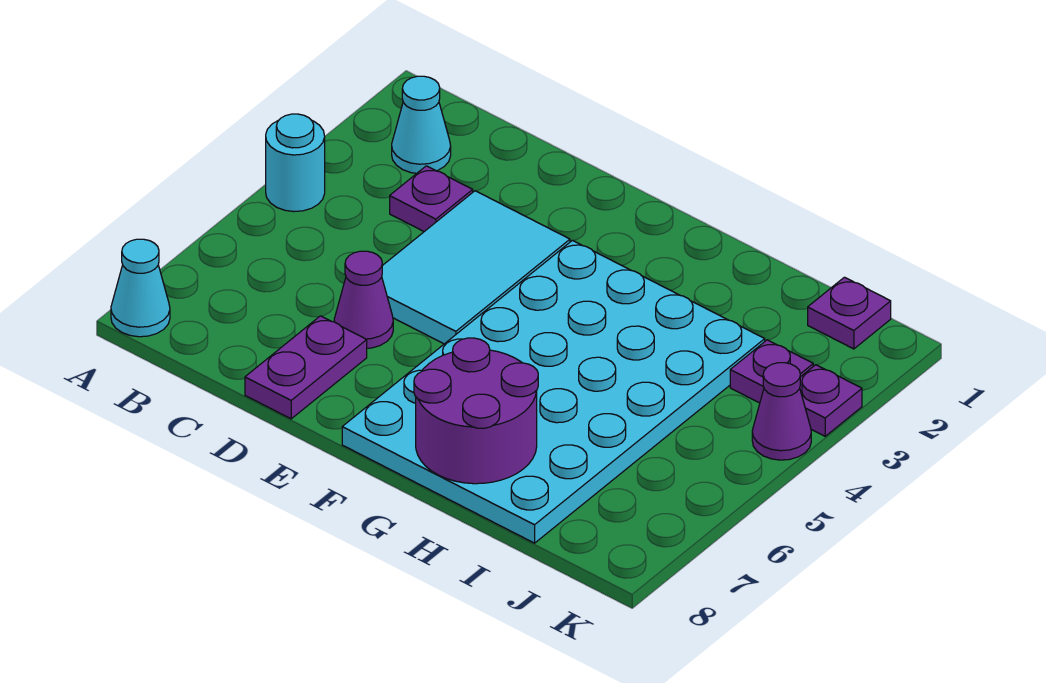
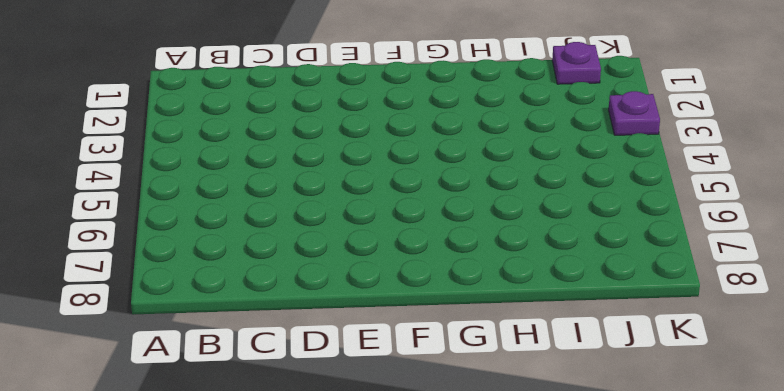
none -> cyan 1x1 round brick [266,114,325,212]
none -> cyan 1x1 cone [111,239,170,337]
none -> cyan 1x1 cone [392,76,451,173]

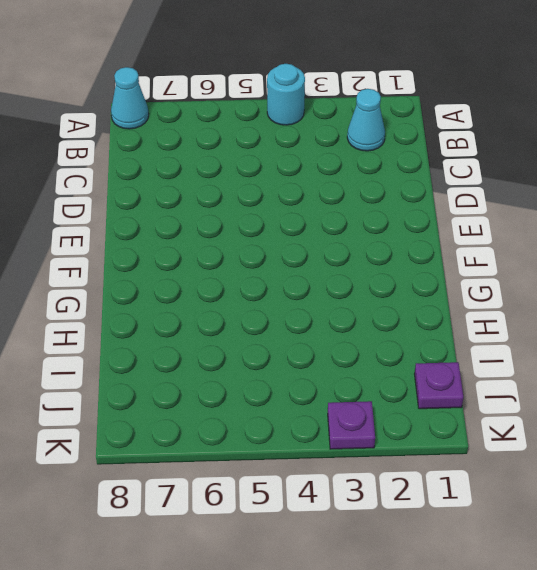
none -> purple 1x1 plate [390,166,473,232]
none -> cyan 2x3 tile [382,191,570,344]
none -> purple 1x1 cone [334,251,393,348]

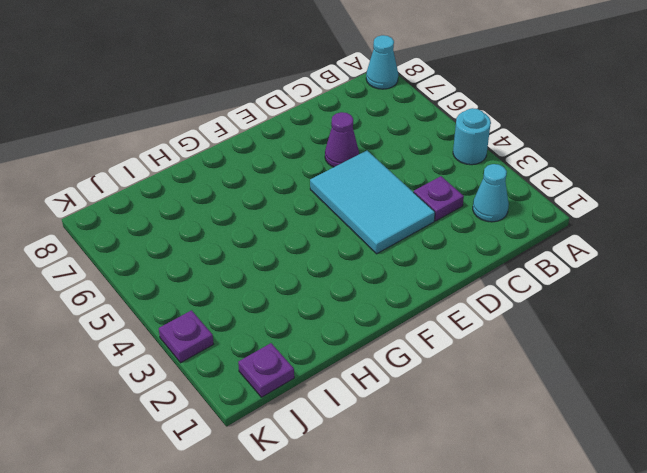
none -> purple 1x2 plate [245,316,367,419]
none -> cyan 4x6 plate [342,240,765,543]
none -> purple 1x1 plate [730,340,813,403]

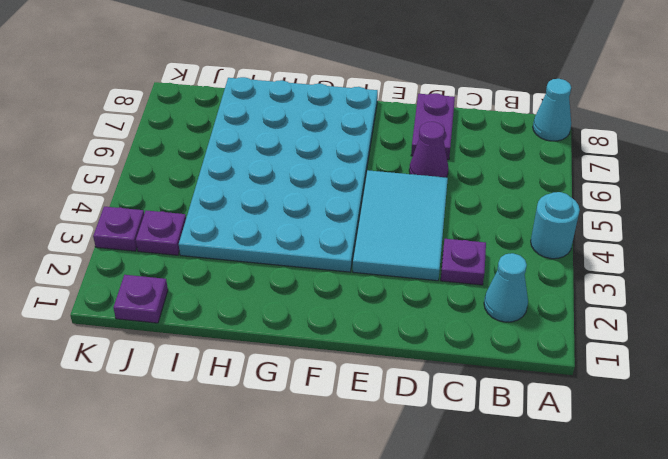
none -> purple 1x1 cone [752,363,811,460]
none -> purple 2x2 round brick [414,338,538,484]

